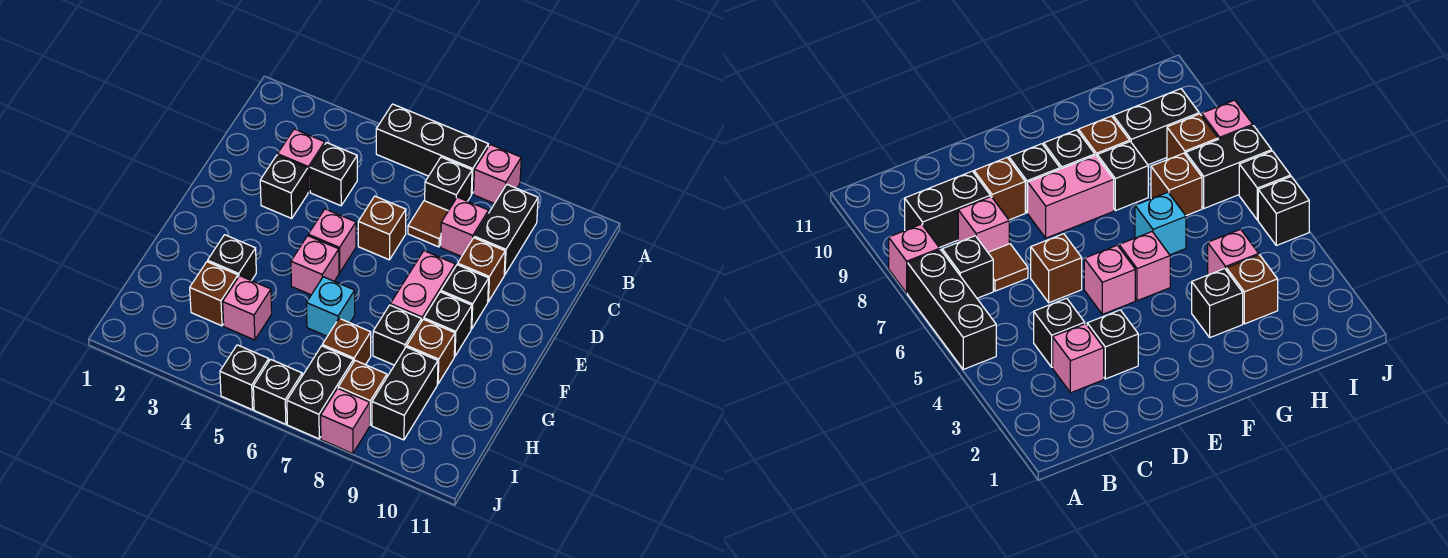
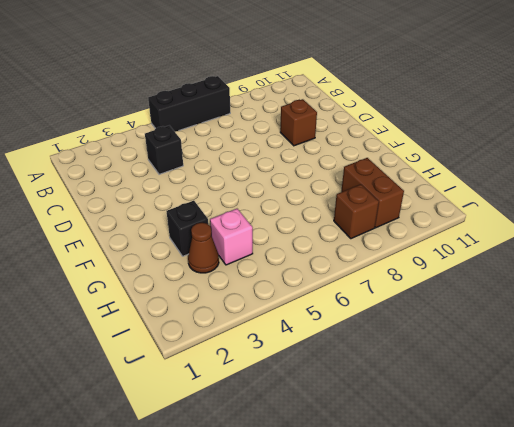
brown 1x1 cone [188,223,219,273] -> brown 1x1 brick [190,262,238,326]
brown 1x2 brick [341,158,404,228] -> black 1x2 brick [372,347,438,440]
none -> pink 1x1 brick [474,144,521,204]
none -> black 1x1 brick [425,157,472,211]
none -> black 1x2 brick [474,185,538,275]

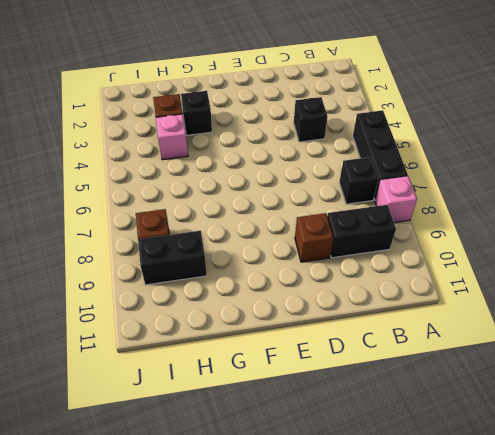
none -> pink 1x1 brick [278,129,325,192]
none -> brown 1x1 tile [408,201,448,247]
none -> pink 1x1 brick [441,197,489,257]

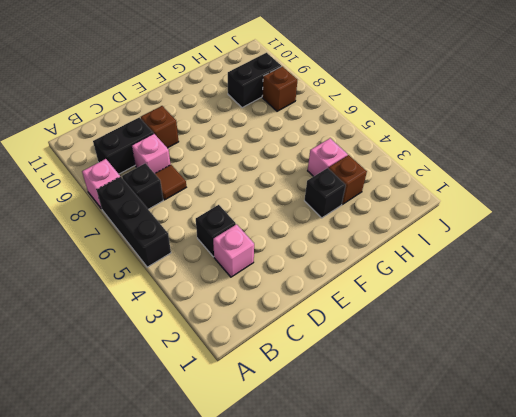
none -> black 1x1 brick [260,155,308,218]
none -> brown 1x1 brick [358,196,406,260]
none -> pink 1x1 brick [308,209,356,273]

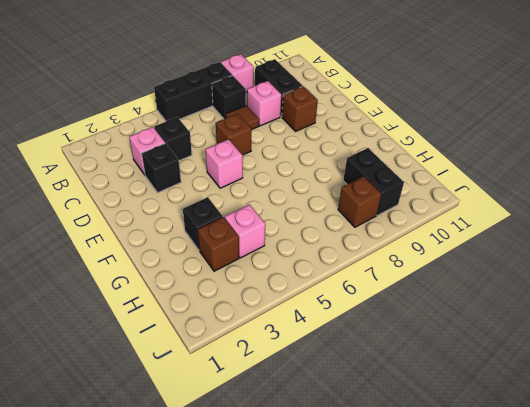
none -> pink 1x2 brick [390,251,455,321]
none -> black 1x1 brick [441,265,489,329]
none -> pink 1x1 brick [291,236,339,295]

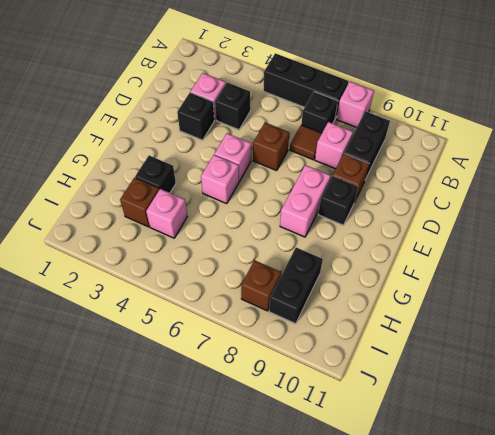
none -> black 1x1 brick [424,292,472,356]
none -> cyan 1x1 brick [307,277,355,336]
none -> black 1x1 brick [373,305,421,365]

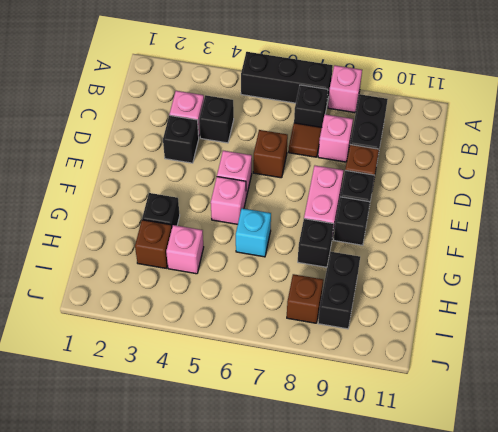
none -> brown 1x1 brick [407,319,455,384]
none -> brown 1x1 brick [322,318,371,365]
none -> black 1x2 brick [287,346,353,439]

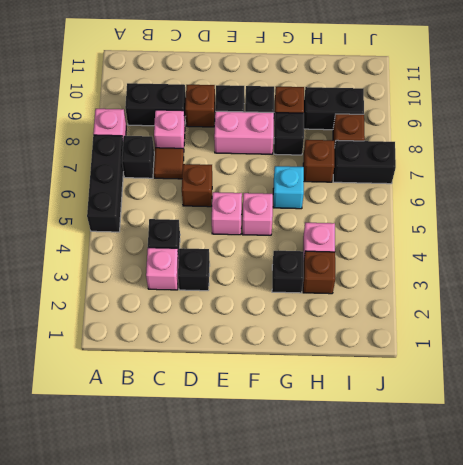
none -> black 1x1 brick [220,345,269,410]
none -> black 1x1 brick [253,359,302,424]
none -> pink 1x1 brick [321,388,370,454]

